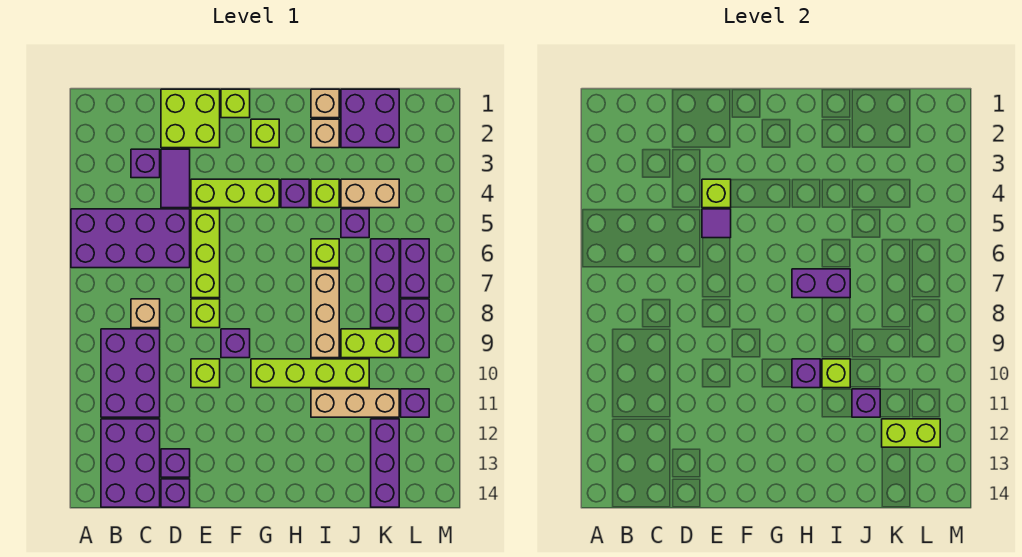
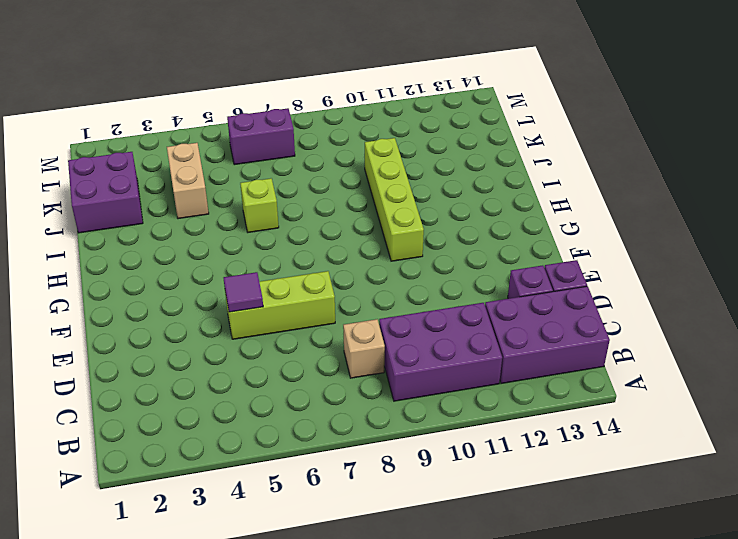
none -> purple 2x4 brick [71,209,190,268]
none -> purple 1x1 brick [131,149,160,178]
none -> lime 2x2 brick [161,89,220,148]
none -> purple 1x2 tile [161,149,190,208]

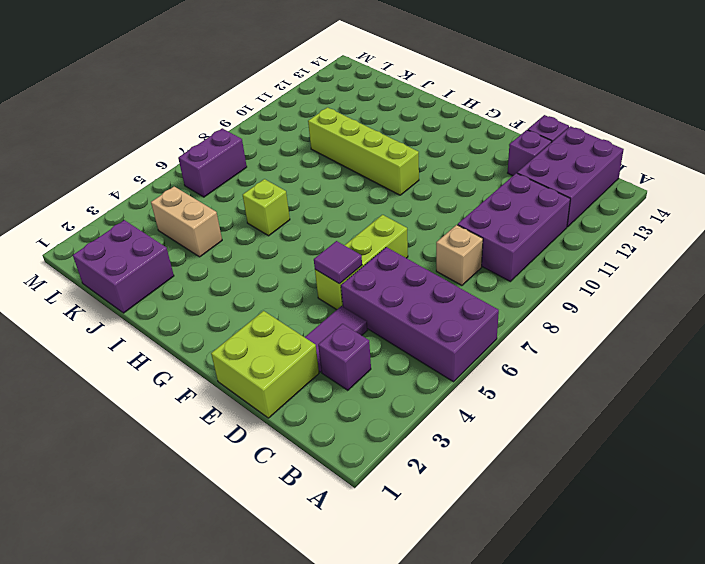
none -> lime 1x3 brick [191,179,279,208]
none -> lime 1x1 brick [191,299,220,328]
none -> lime 1x1 brick [191,359,220,388]
none -> lime 1x1 brick [221,89,250,118]

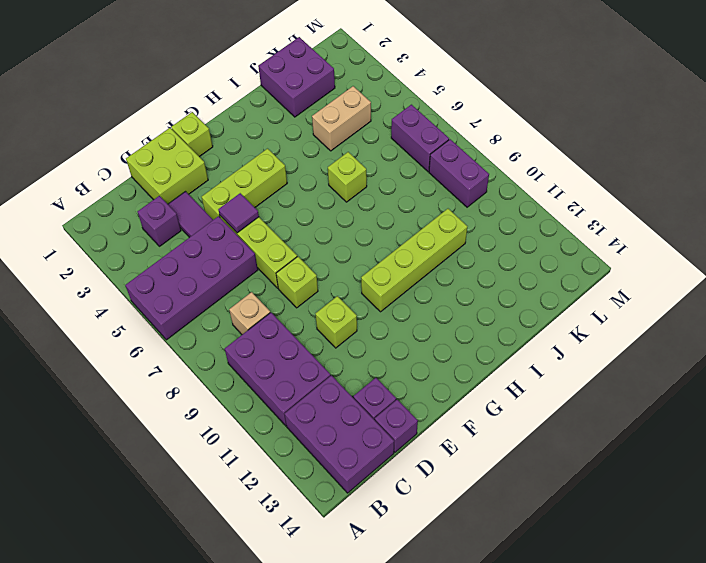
none -> purple 1x1 brick [221,329,250,358]
none -> lime 1x1 brick [251,119,279,148]
none -> purple 1x1 brick [281,179,309,208]
none -> tan 1x1 brick [311,89,339,118]

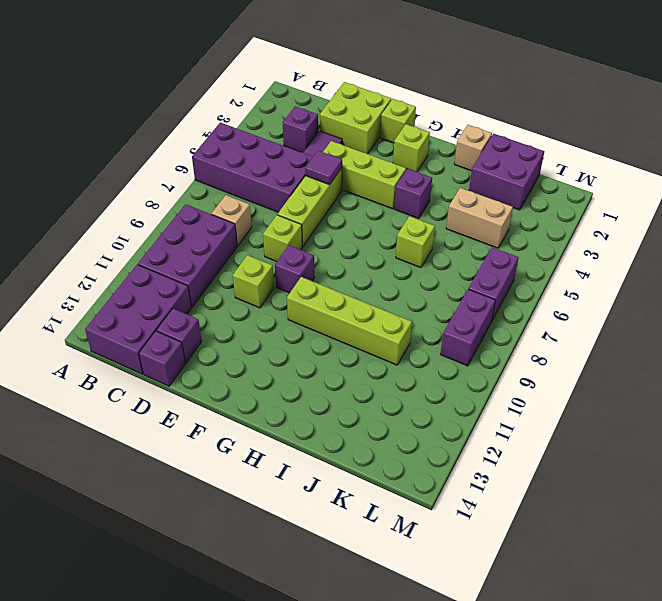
none -> tan 1x1 brick [311,119,339,148]
none -> lime 1x1 brick [311,179,339,208]
none -> tan 1x3 brick [311,269,339,358]
none -> tan 1x3 brick [311,389,399,417]

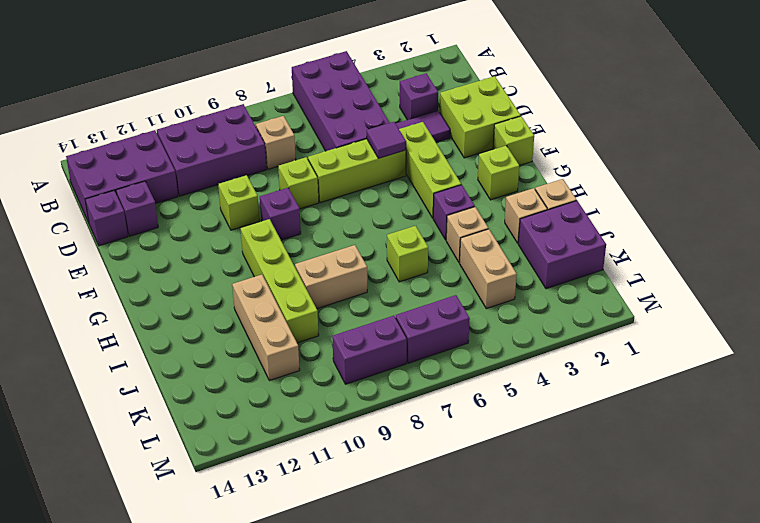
tan 1x1 brick [446,207,488,262] -> lime 1x1 brick [311,179,339,208]
tan 1x2 brick [295,245,367,309] -> tan 1x3 brick [311,269,339,358]
none -> purple 1x1 brick [341,209,369,238]
none -> lime 1x2 brick [341,329,399,358]
none -> purple 1x3 brick [371,239,399,328]
none -> purple 1x3 brick [371,419,399,507]

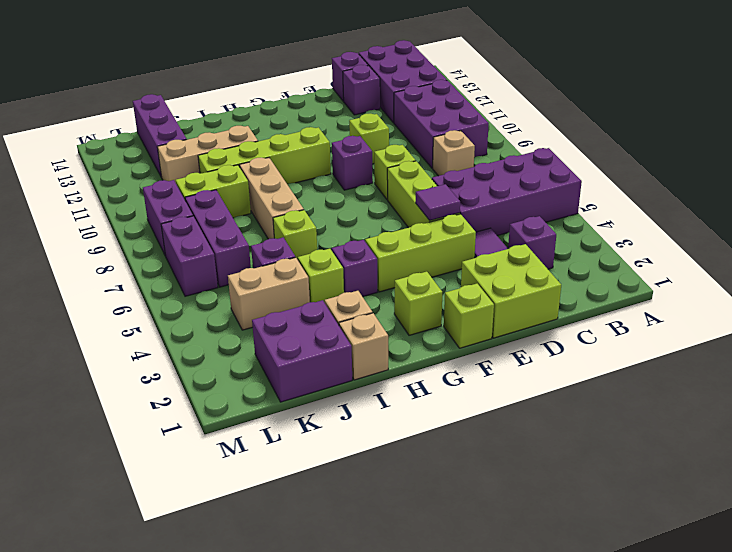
none -> purple 1x1 brick [401,389,429,417]
none -> lime 1x1 brick [702,179,731,208]
none -> purple 1x2 brick [792,269,850,298]
none -> purple 1x1 brick [792,359,820,388]

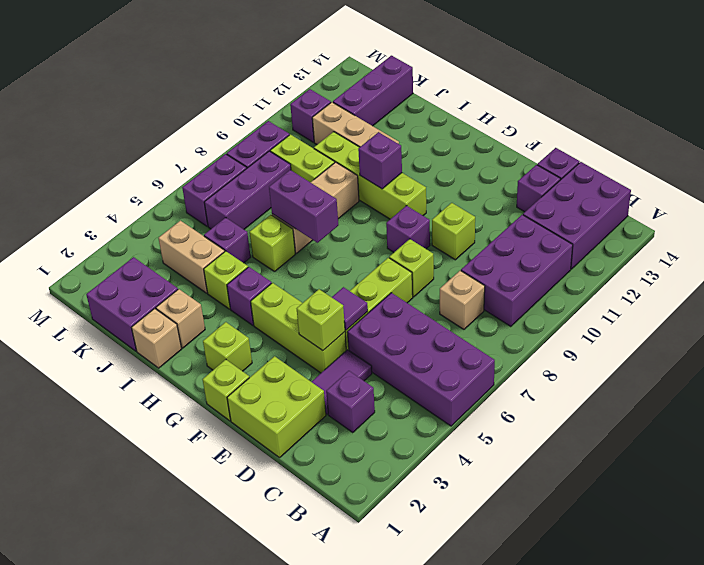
none -> lime 1x1 brick [822,359,850,388]
none -> purple 1x1 brick [852,389,880,417]
none -> lime 1x2 brick [882,419,940,447]

